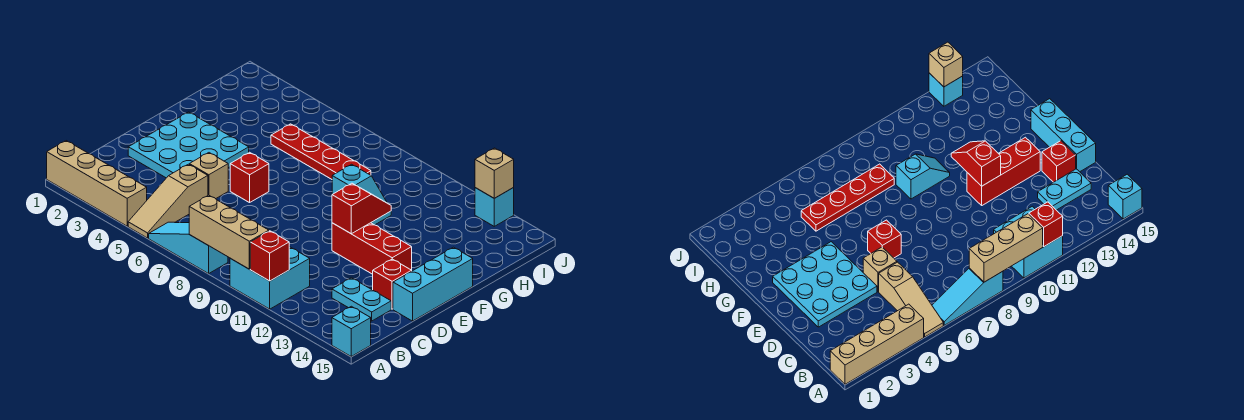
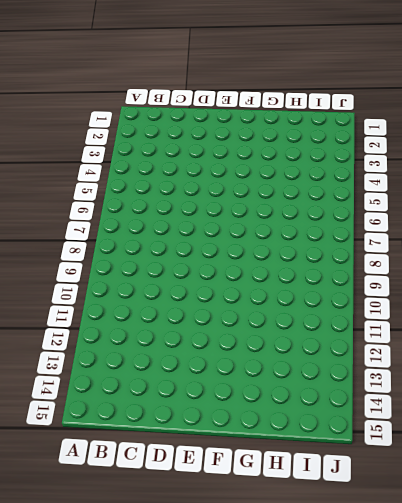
none -> tan 1x4 brick [47,141,147,226]
none -> tan 1x3 slope [128,164,208,238]
none -> cyan 1x3 slope [149,222,228,273]

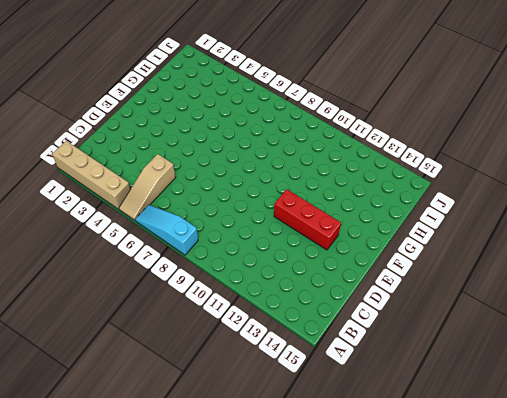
none -> cyan 2x2 brick [230,247,310,309]
none -> cyan 1x1 brick [332,306,371,356]
none -> cyan 1x2 plate [332,278,391,321]

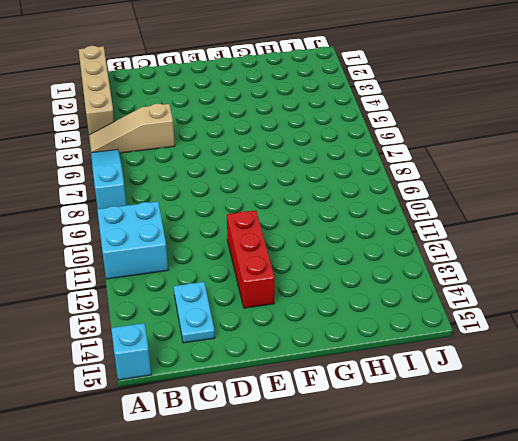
none -> cyan 3x3 plate [128,112,249,178]
none -> tan 1x1 brick [189,153,228,199]
none -> red 1x1 brick [373,259,412,309]

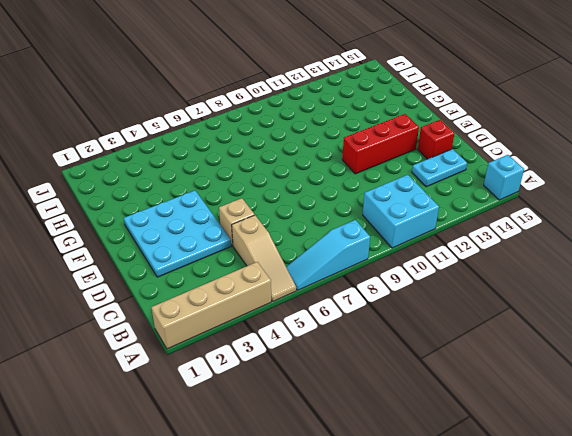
none -> cyan 1x3 brick [393,247,473,321]
none -> red 1x1 brick [230,152,269,203]
none -> cyan 1x2 slope [332,164,391,225]

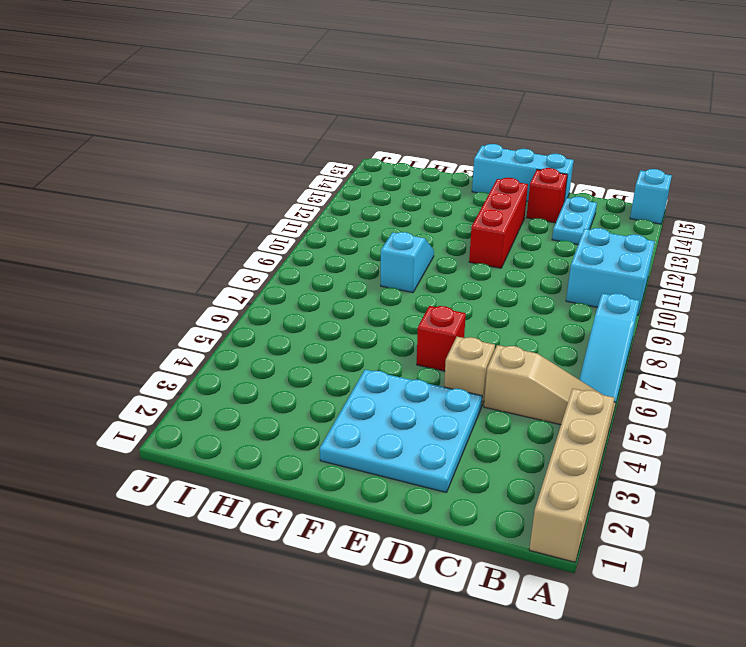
none -> red 1x4 plate [271,124,371,179]
none -> cyan 1x1 brick [475,188,514,226]
none -> tan 1x3 brick [189,195,269,269]

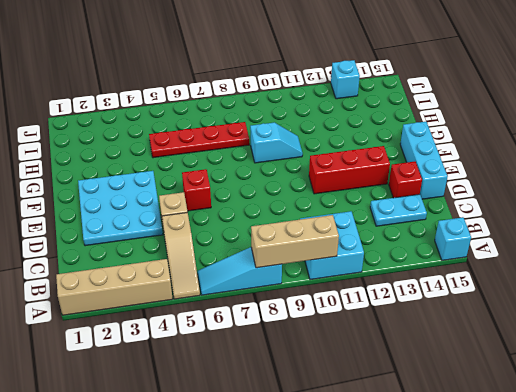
none -> red 1x1 brick [250,231,289,281]
none -> red 1x2 slope [332,183,391,234]
none -> tan 1x1 brick [475,148,514,198]

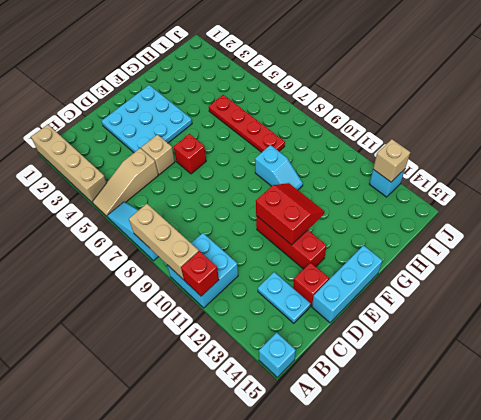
red 2x2 slope [256,183,325,245] -> red 1x2 slope [332,183,391,234]

